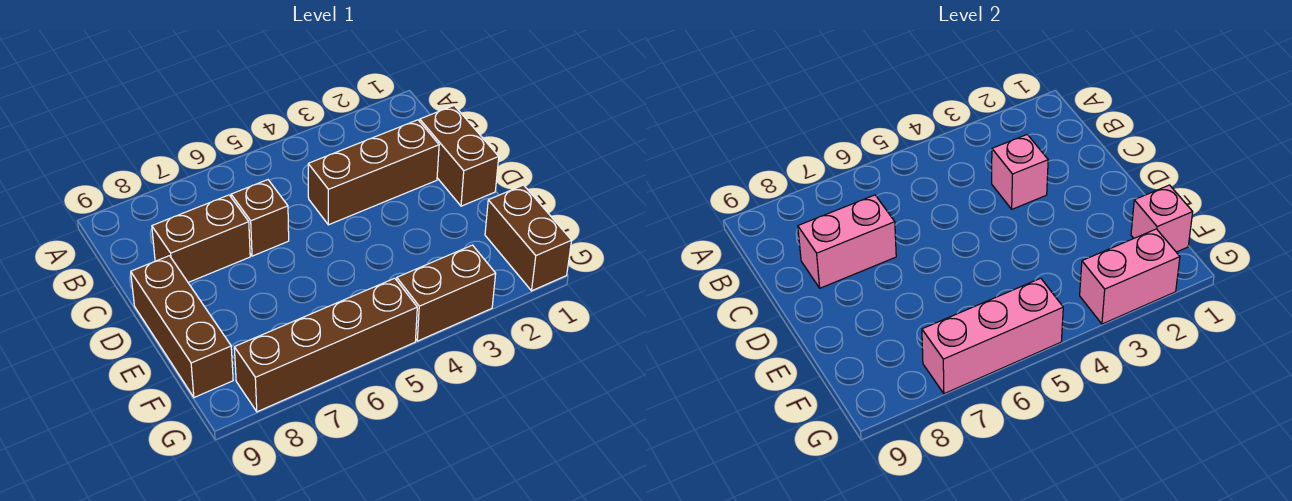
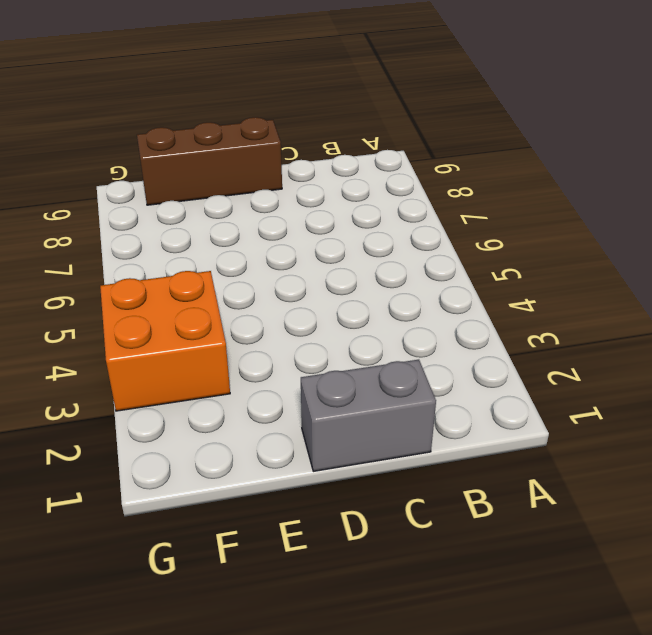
grey 1x2 brick [301,360,436,471] -> brown 1x2 brick [420,106,499,206]
orange 2x2 brick [100,271,230,411] -> brown 1x2 brick [397,245,496,341]
none -> brown 1x3 brick [308,120,439,225]
none -> brown 1x1 brick [231,180,289,256]
none -> brown 1x2 brick [152,195,250,282]

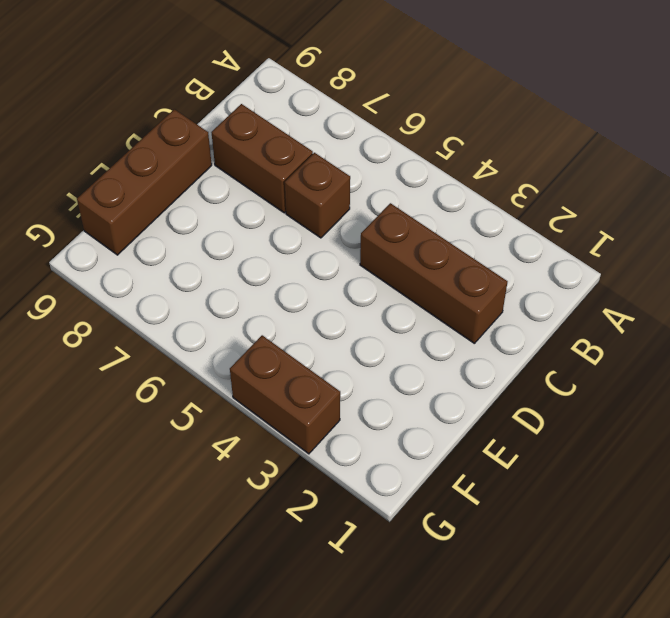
none -> brown 1x2 brick [420,106,499,206]
none -> brown 1x2 brick [485,185,572,291]
none -> brown 1x4 brick [234,278,417,412]

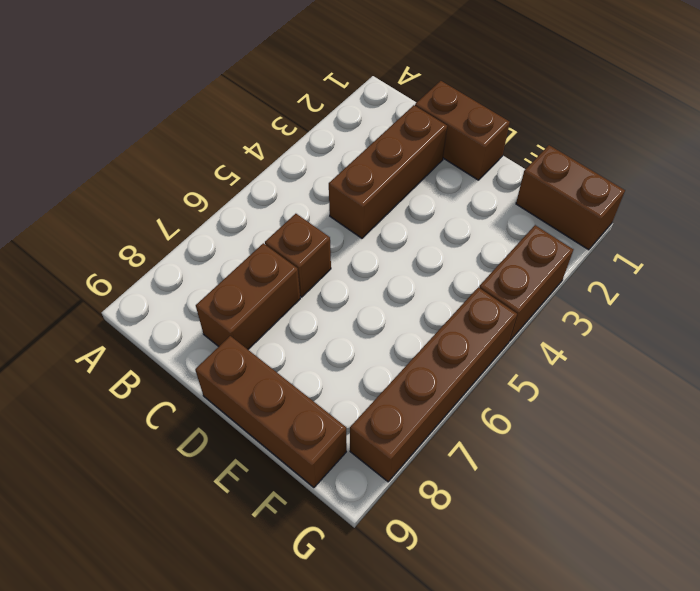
none -> pink 1x1 brick [992,135,1048,209]
none -> pink 1x2 brick [798,195,896,288]
none -> pink 1x1 brick [1131,185,1193,252]

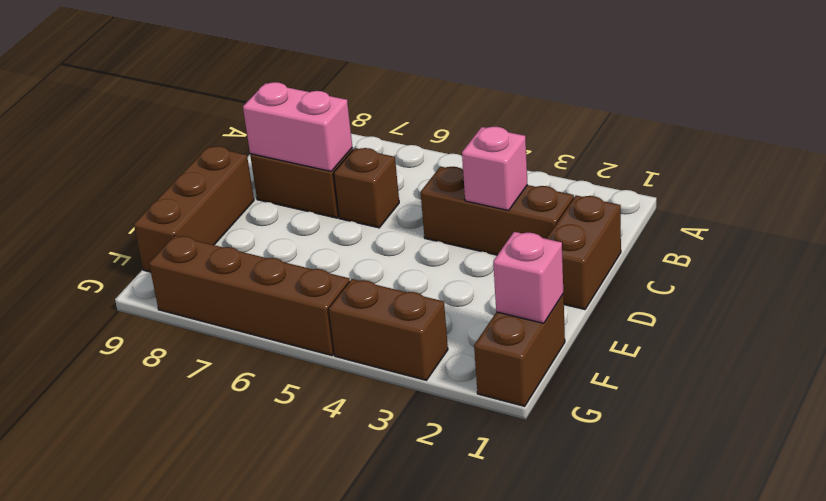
none -> pink 1x2 brick [1080,229,1180,324]
none -> pink 1x3 brick [922,278,1063,394]

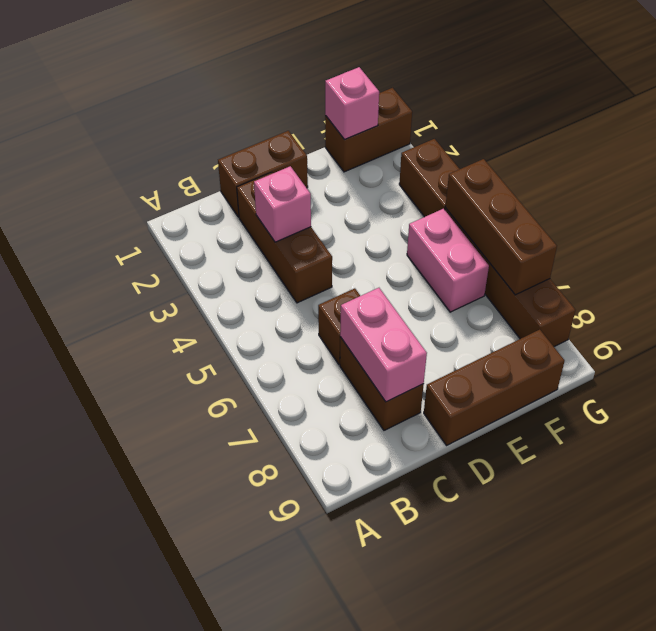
pink 1x2 brick [407,209,489,312] -> pink 1x2 brick moved to [1080,229,1180,324]
brown 1x3 brick [445,159,557,295] -> pink 1x3 brick [922,278,1063,394]

